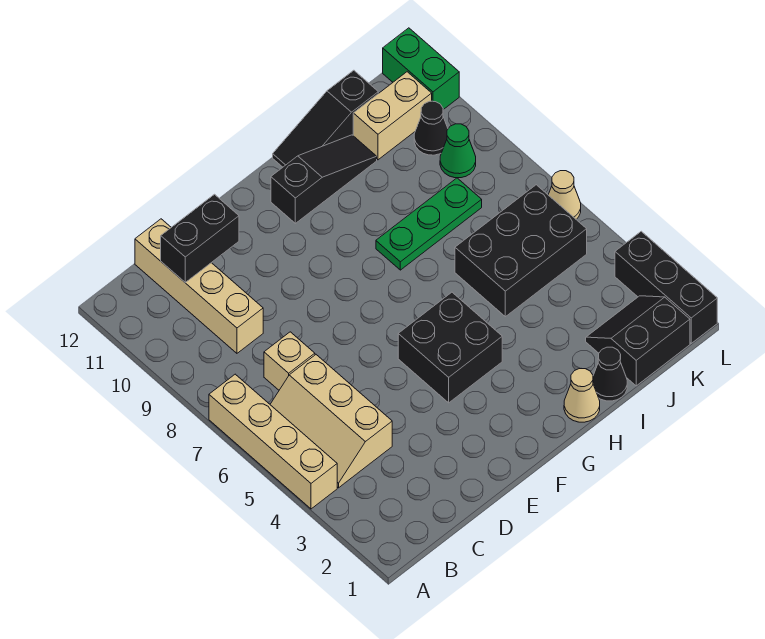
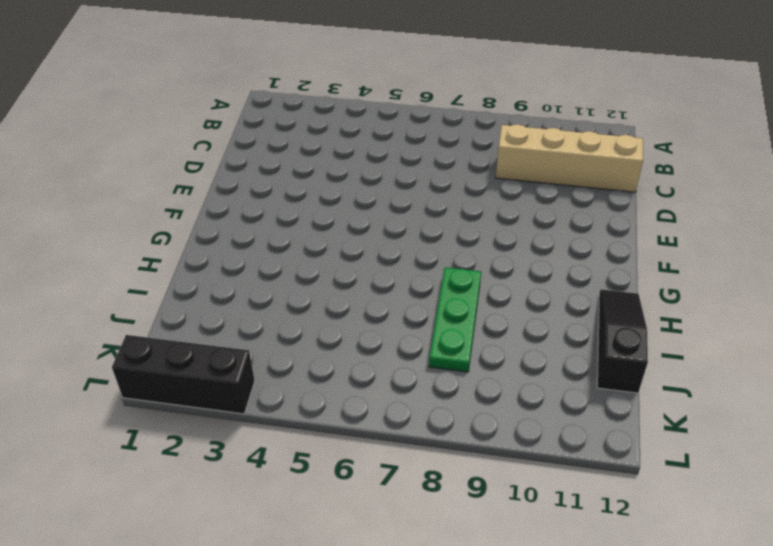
none -> tan 1x4 brick [209,374,337,509]
none -> tan 2x3 slope [270,355,392,488]
none -> tan 1x1 brick [264,332,315,390]

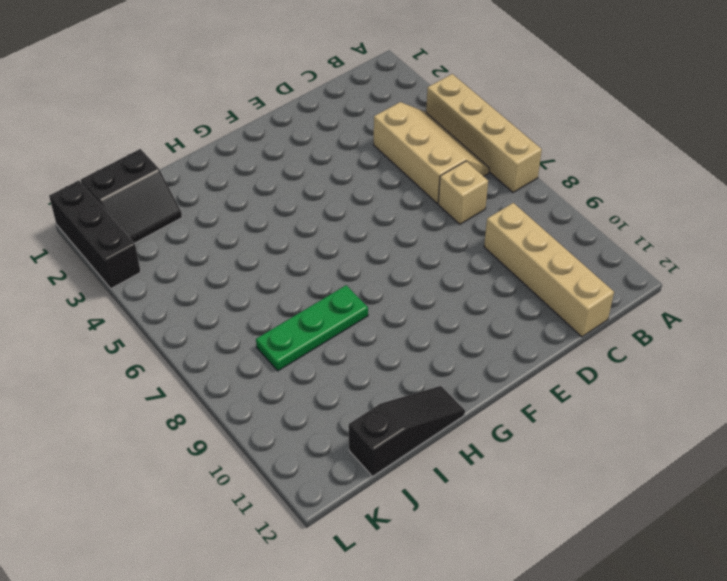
none -> black 2x2 brick [398,292,502,403]
none -> black 1x3 slope [271,135,377,223]
none -> tan 1x1 cone [564,368,600,422]

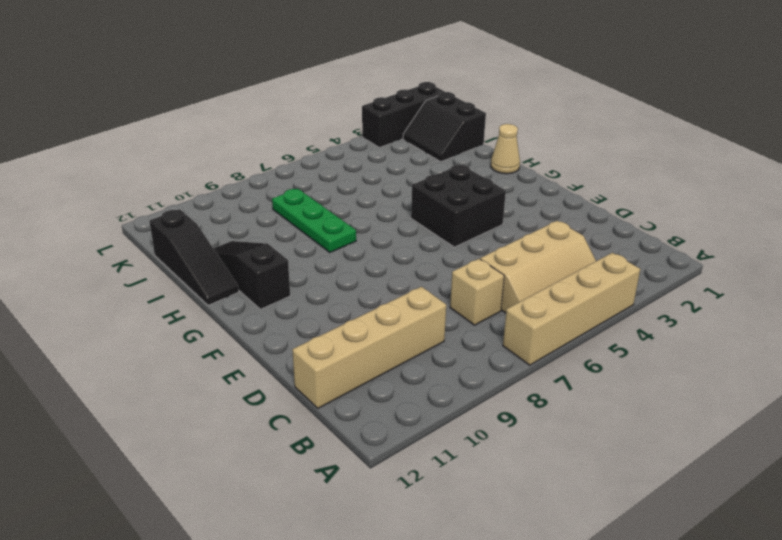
none -> black 1x1 cone [593,347,627,401]
none -> black 2x3 brick [455,185,587,317]
none -> tan 1x2 brick [353,72,432,160]

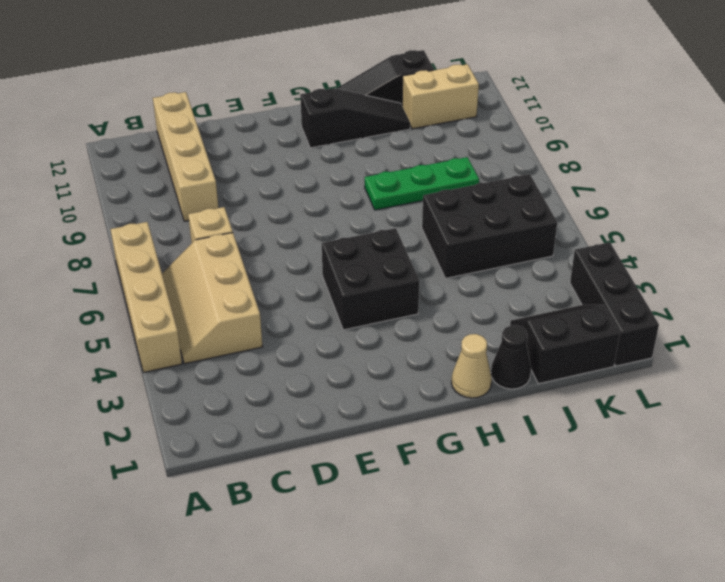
none -> green 1x1 cone [440,124,476,178]
none -> black 1x1 cone [414,101,448,155]
none -> tan 1x1 cone [548,171,581,219]

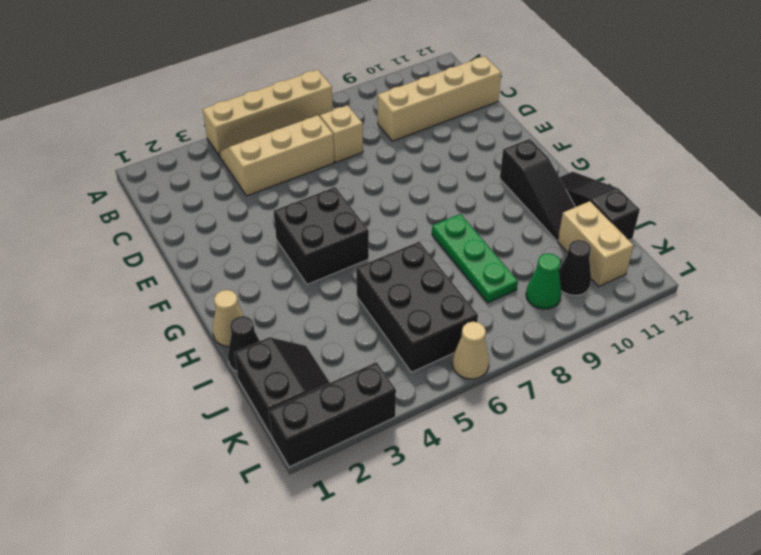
none -> green 1x2 brick [383,28,459,110]
none -> black 1x2 brick [161,194,239,283]

